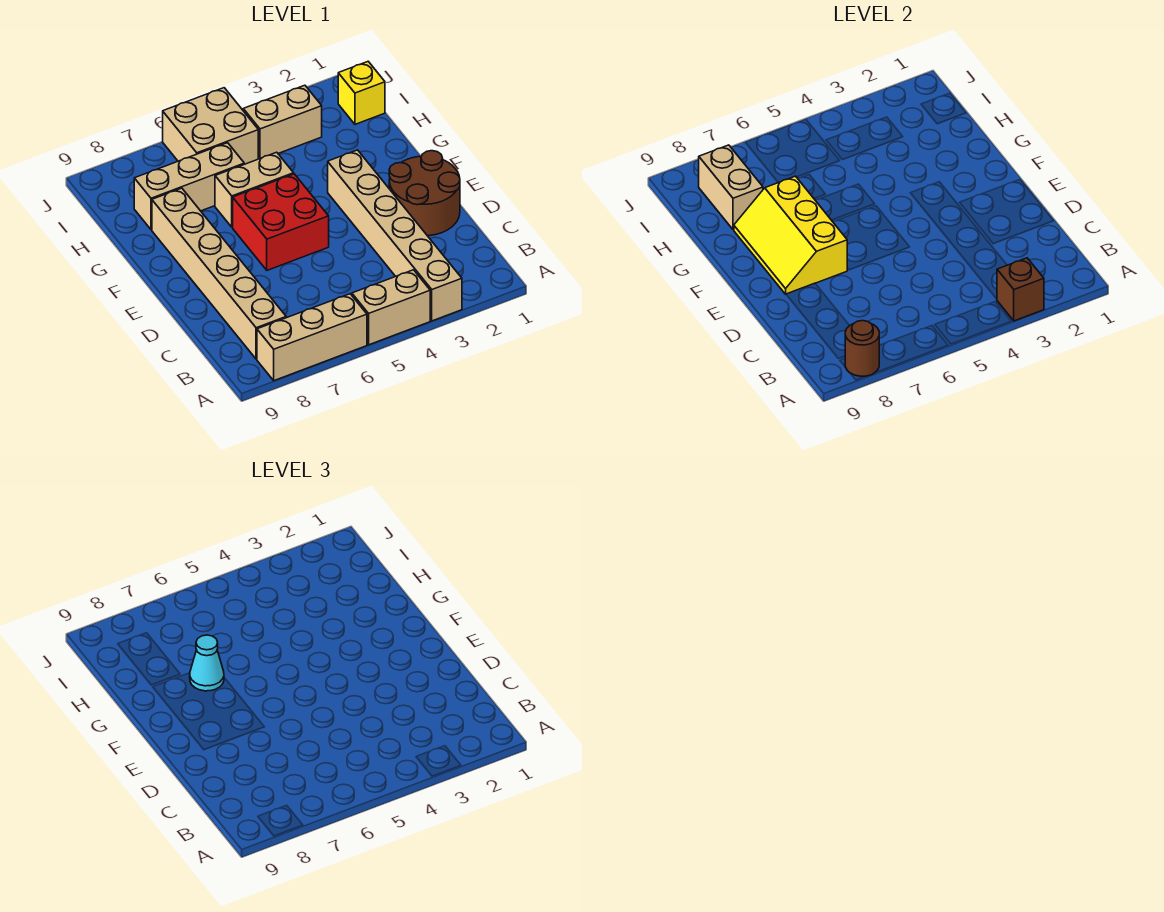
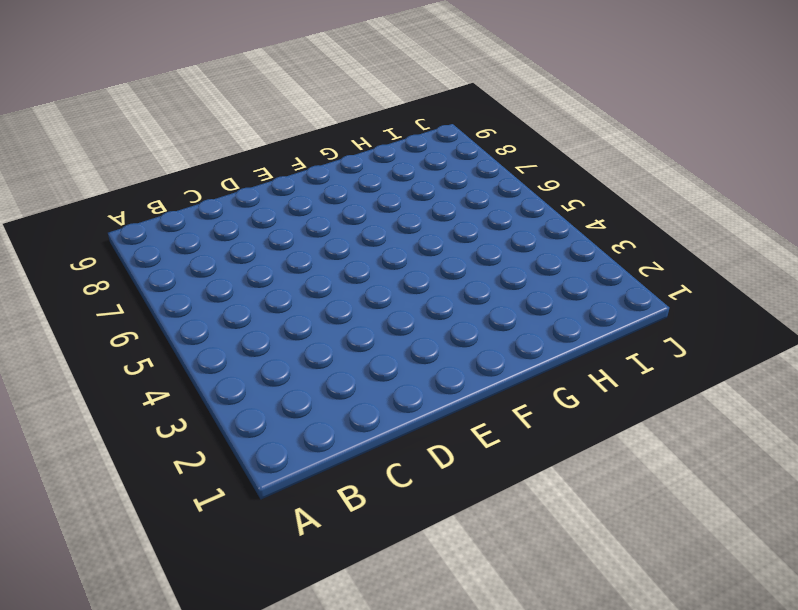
none -> tan 1x6 brick [328,150,462,321]
none -> tan 1x2 brick [352,270,430,345]
none -> tan 1x3 brick [257,294,367,381]

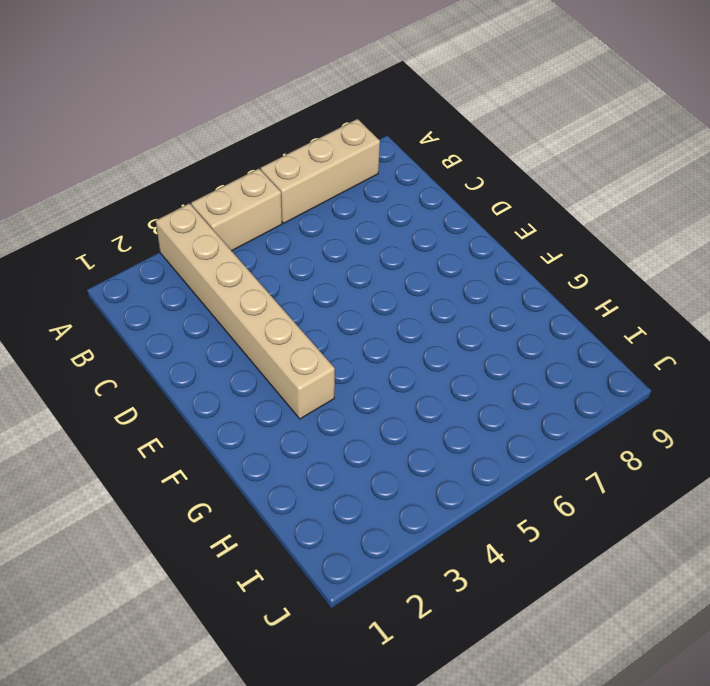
none -> tan 1x6 brick [152,188,286,359]
none -> brown 2x2 round brick [389,151,460,236]
none -> red 2x2 brick [233,174,329,270]

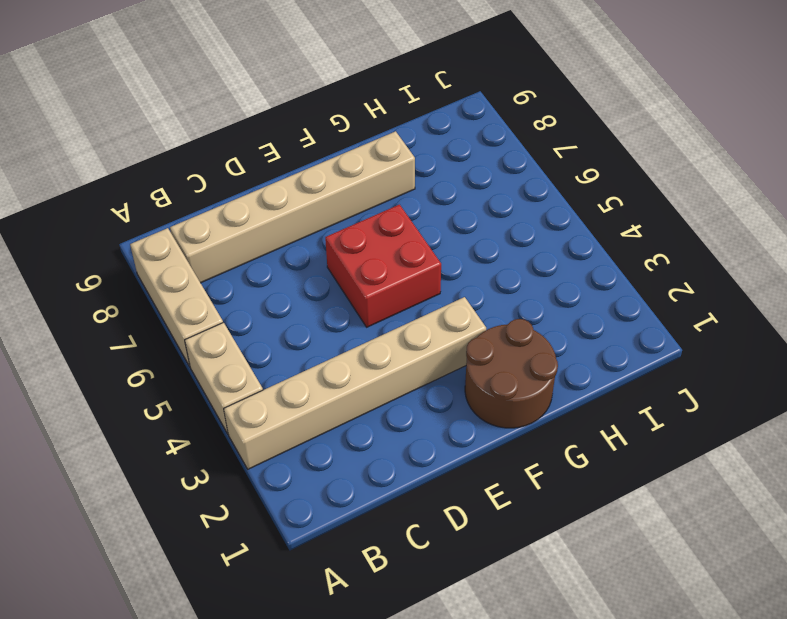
brown 2x2 round brick [465,319,558,428] -> brown 2x2 round brick moved to [389,151,460,236]
none -> tan 1x2 brick [215,152,294,227]
none -> tan 1x3 brick [134,143,244,230]
none -> yellow 1x1 brick [338,62,385,124]

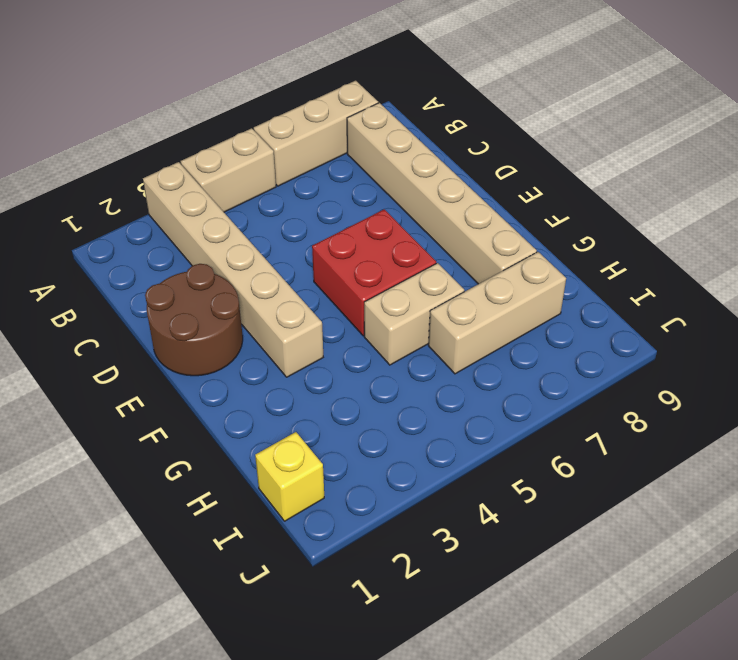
none -> tan 1x2 brick [243,85,322,159]
none -> tan 2x2 brick [163,88,258,164]
none -> brown 1x1 brick [997,258,1044,321]

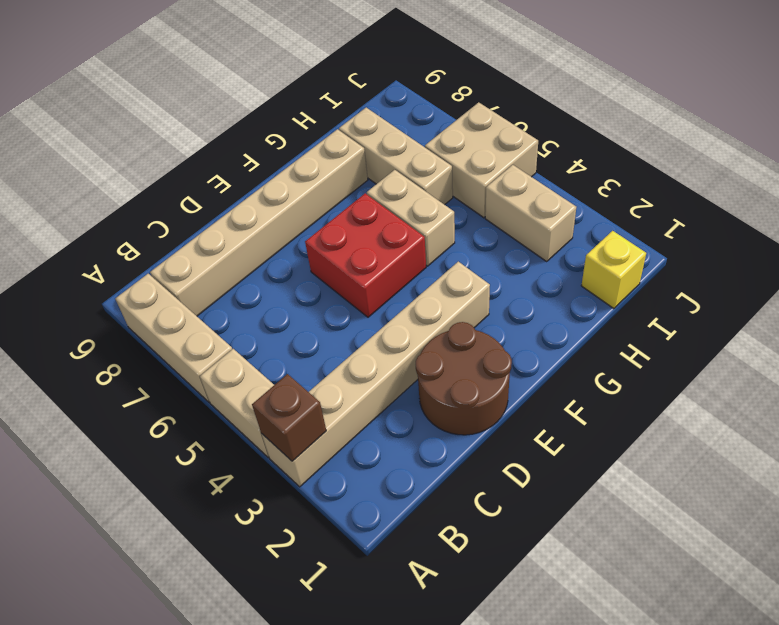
none -> brown 1x1 round brick [845,321,879,376]
none -> yellow 2x3 slope [734,176,847,294]
none -> tan 1x2 brick [699,145,763,230]

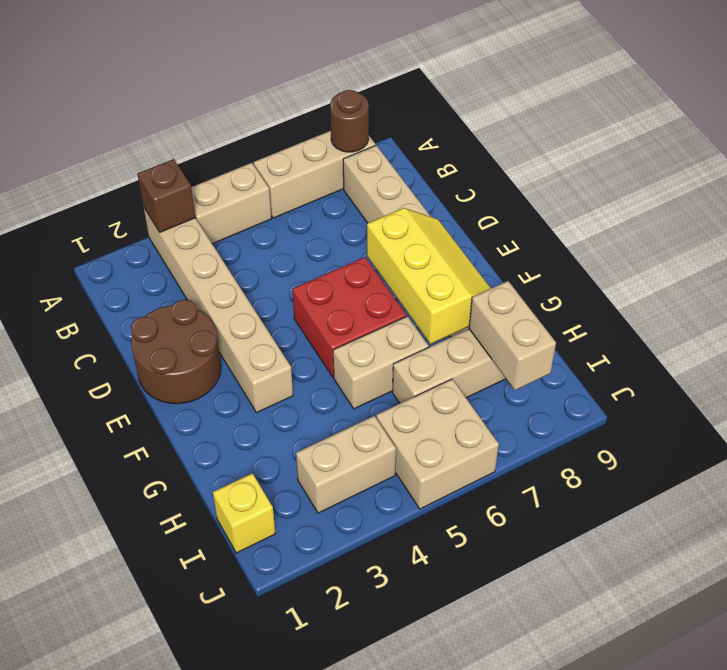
none -> cyan 1x1 cone [190,635,224,691]

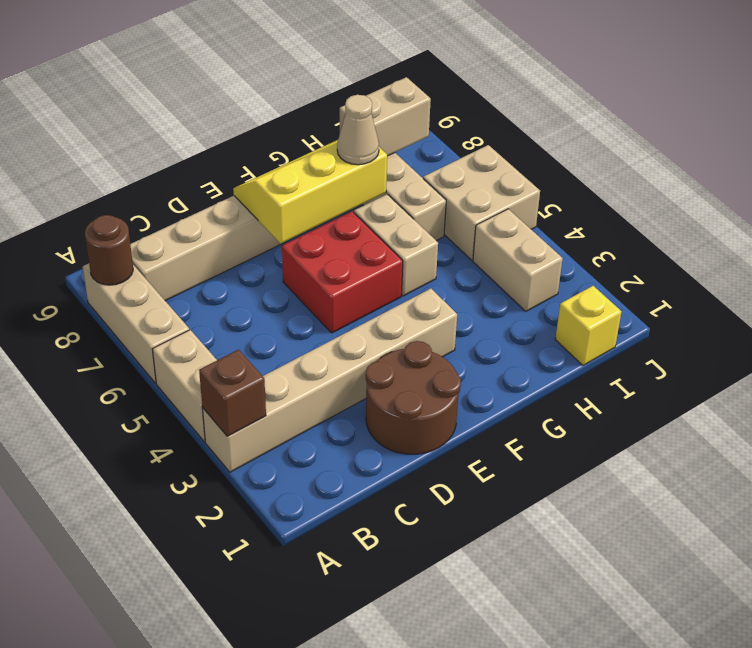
tan 1x1 cone [337,95,379,165] -> cyan 1x1 cone [190,635,224,691]

